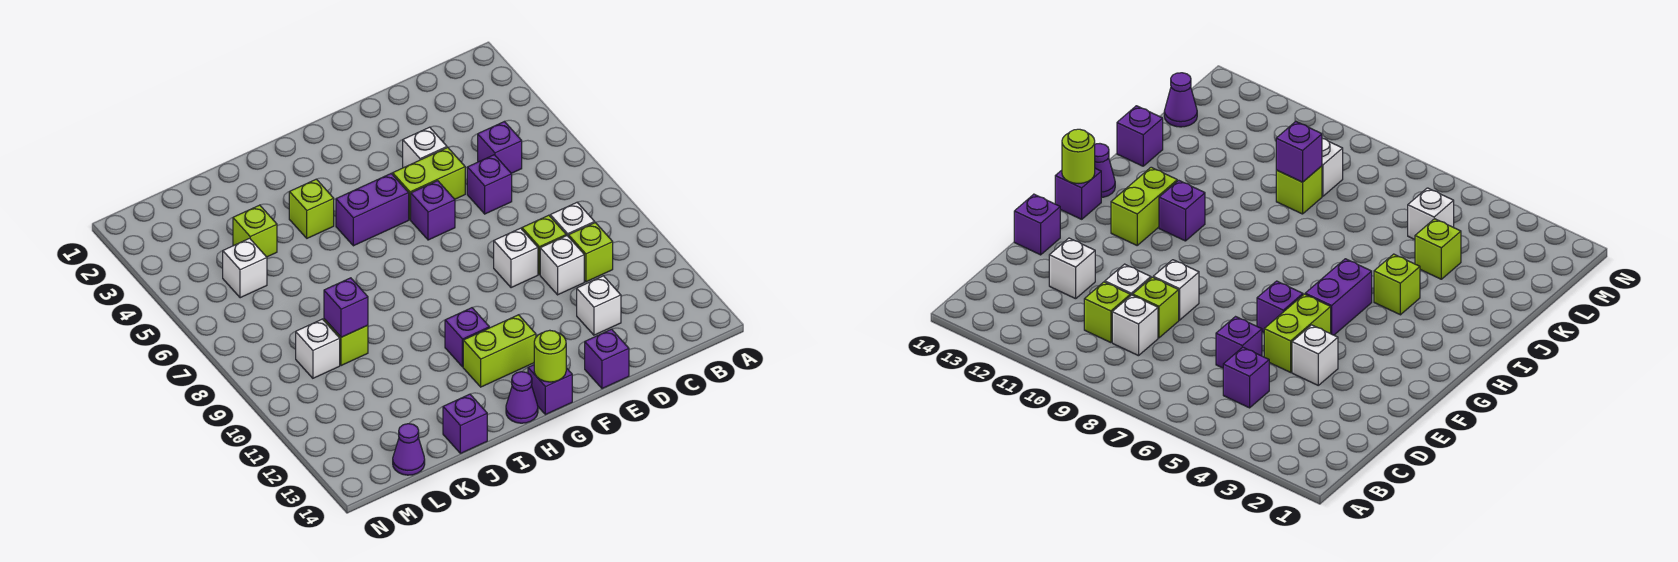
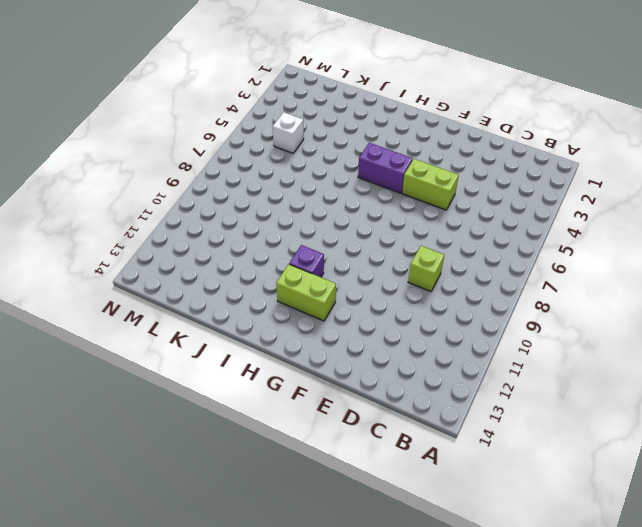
none -> purple 1x1 brick [478,121,522,173]
none -> white 1x1 brick [550,203,595,237]
none -> lime 1x1 brick [569,222,613,282]

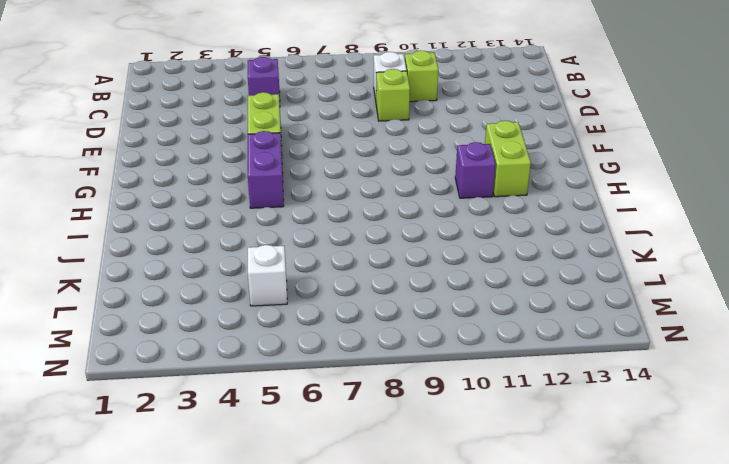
none -> purple 1x1 brick [467,155,512,214]
none -> white 1x1 brick [540,236,584,295]
none -> white 1x1 brick [577,276,621,335]

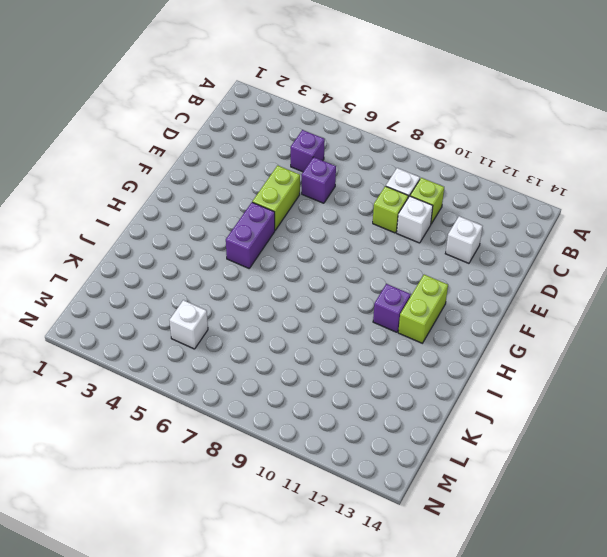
none -> white 1x1 brick [403,127,447,168]
none -> white 1x1 brick [494,228,538,288]
none -> purple 1x1 brick [585,329,629,389]

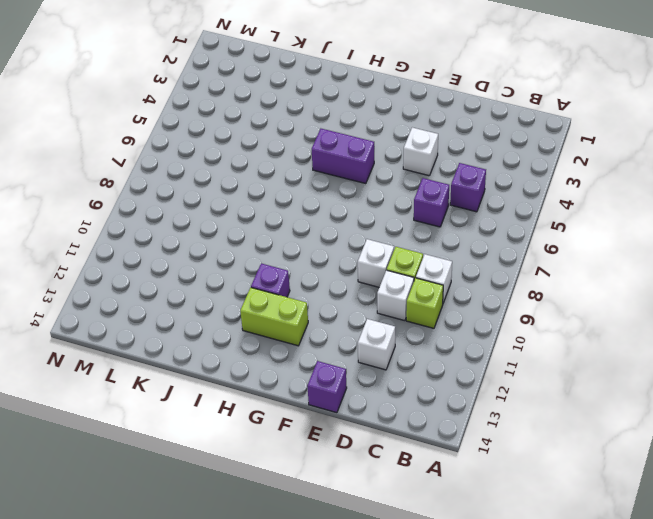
none -> lime 1x2 brick [393,147,465,220]
none -> purple 1x1 brick [411,181,455,240]
none -> purple 1x1 brick [528,365,572,415]

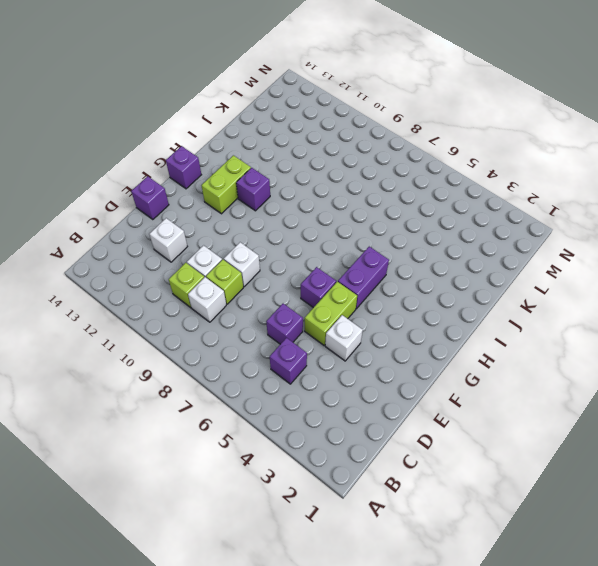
none -> purple 1x1 cone [506,372,538,423]
none -> lime 1x1 brick [289,179,334,238]
none -> purple 1x1 brick [443,394,487,453]

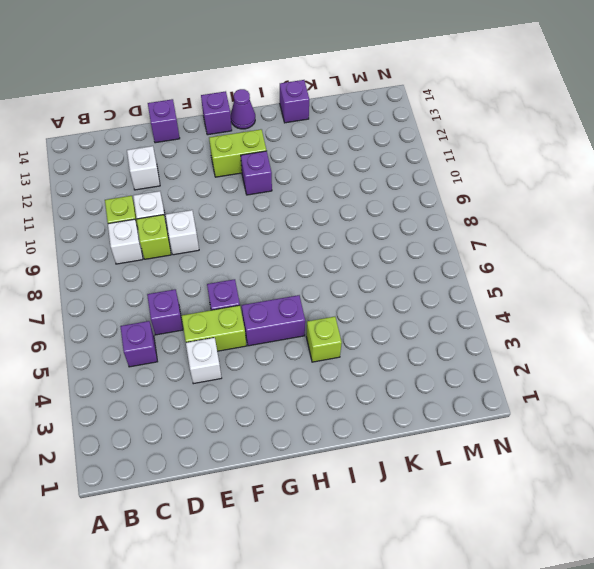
none -> lime 1x1 brick [233,205,277,257]
none -> lime 1x1 brick [324,319,368,366]
none -> white 1x1 brick [223,238,267,298]

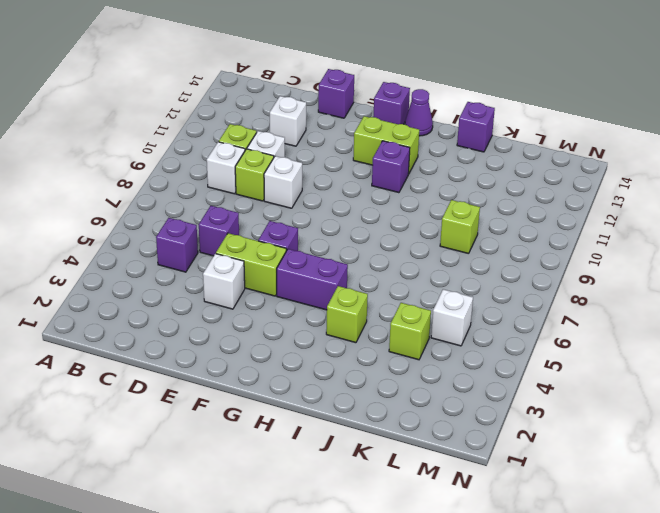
none -> white 1x1 brick [296,319,340,378]
none -> purple 1x1 cone [393,424,425,475]
none -> lime 1x1 round brick [534,330,566,382]

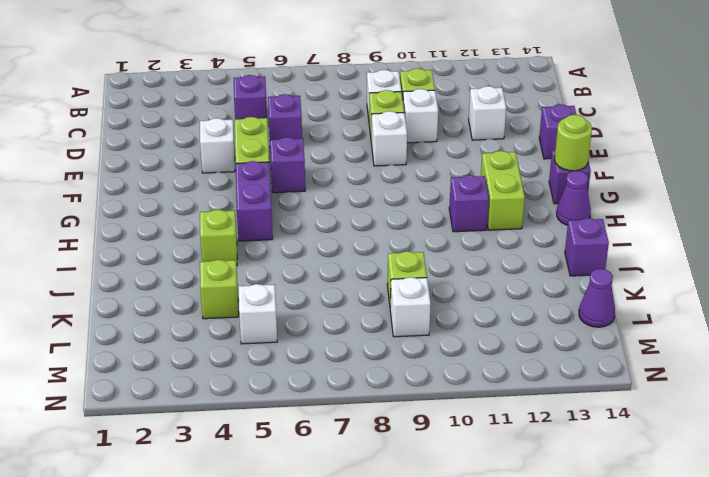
none -> purple 1x1 brick [324,278,368,337]

